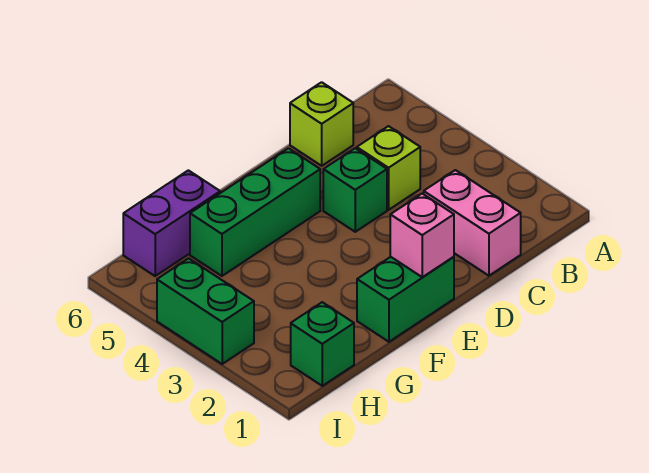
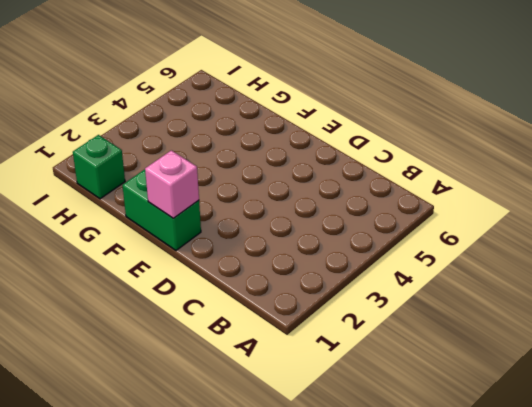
none -> pink 1x2 brick [424,170,521,276]
none -> lime 1x1 brick [357,126,420,210]

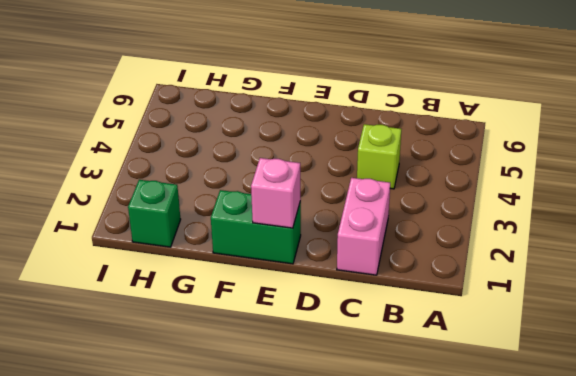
none -> lime 1x1 brick [290,82,353,166]
none -> green 1x1 brick [323,148,387,232]

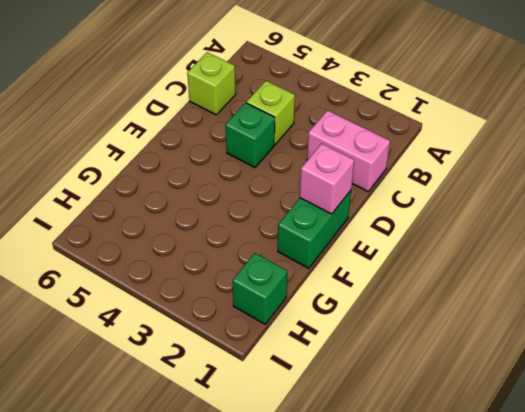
none -> green 1x3 brick [190,148,320,276]
none -> purple 1x2 brick [123,170,220,276]

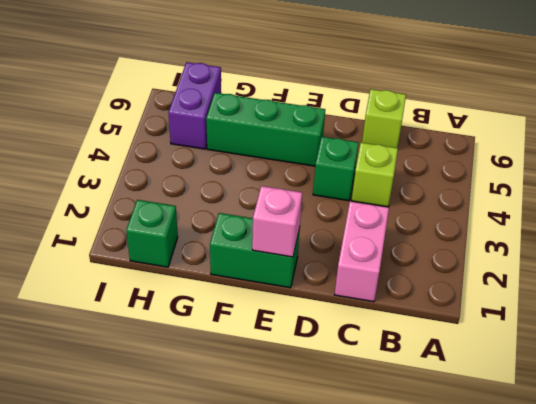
purple 1x2 brick [169,62,221,149] -> purple 1x2 brick turned to [123,170,220,276]
none -> green 1x2 brick [157,258,254,364]

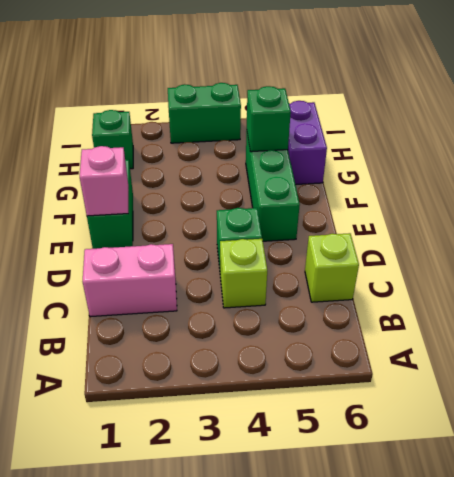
green 1x1 brick [247,86,291,152] -> none

